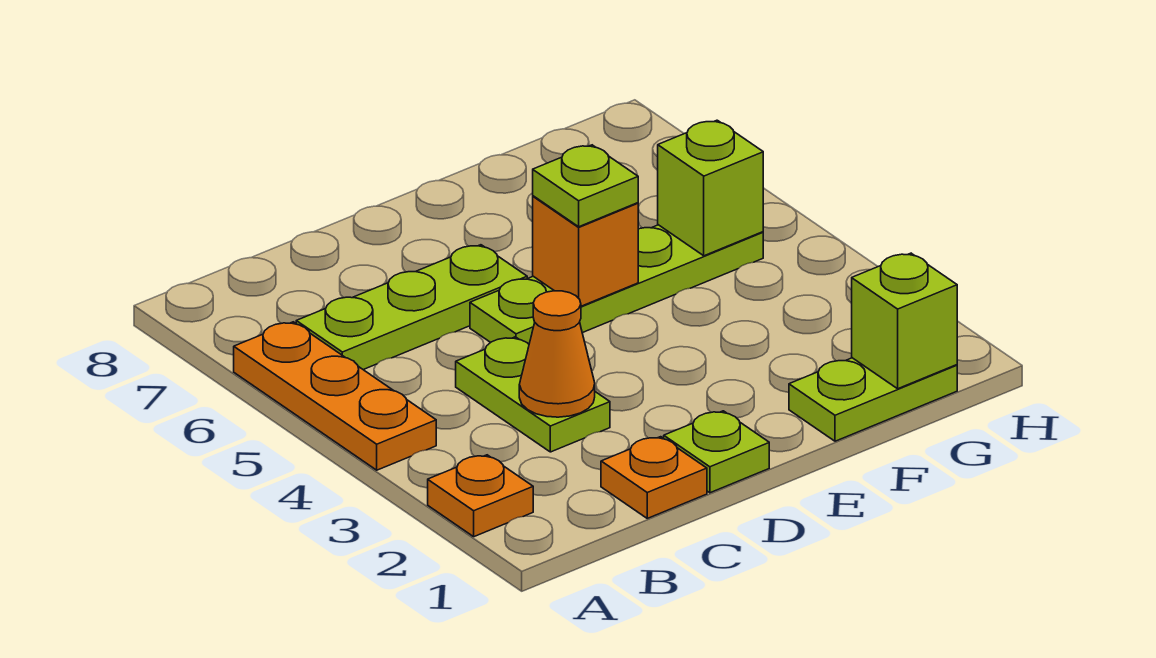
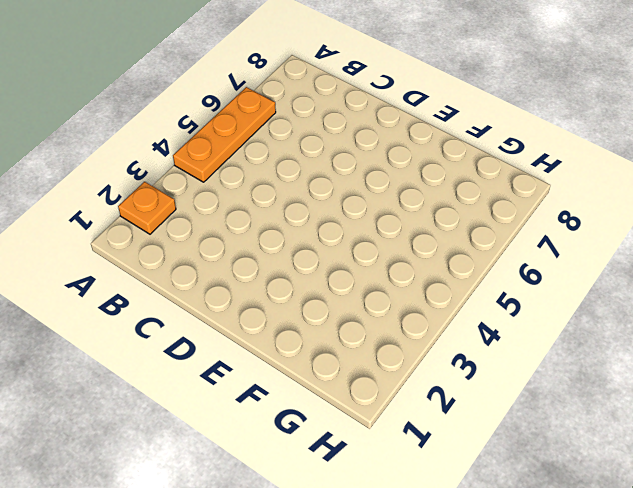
none -> lime 1x3 plate [296,245,527,370]
none -> orange 1x1 plate [601,437,707,518]
none -> lime 1x2 plate [456,337,610,452]

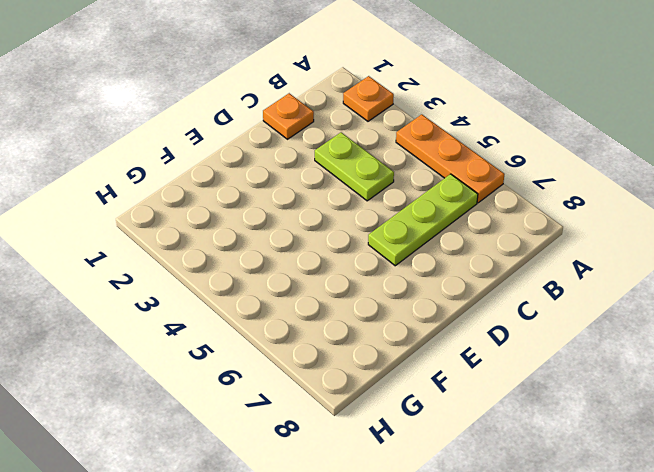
none -> lime 1x1 plate [664,411,769,493]
none -> lime 1x4 plate [470,225,763,344]
none -> lime 1x2 plate [789,358,957,441]

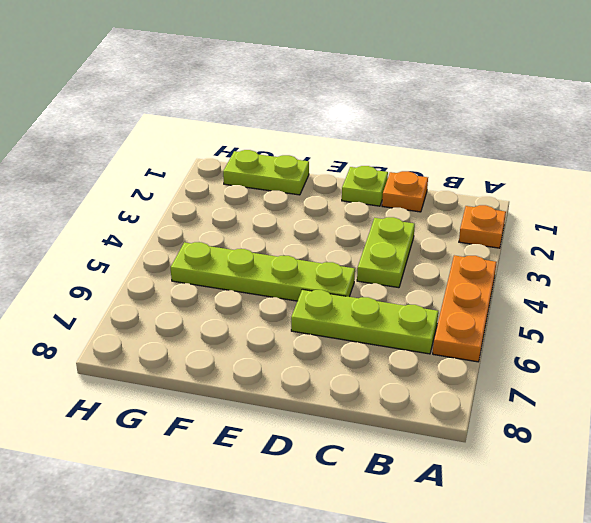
none -> orange 1x1 cone [519,291,595,417]
none -> orange 1x1 brick [533,196,638,306]
none -> lime 1x1 brick [852,253,957,389]

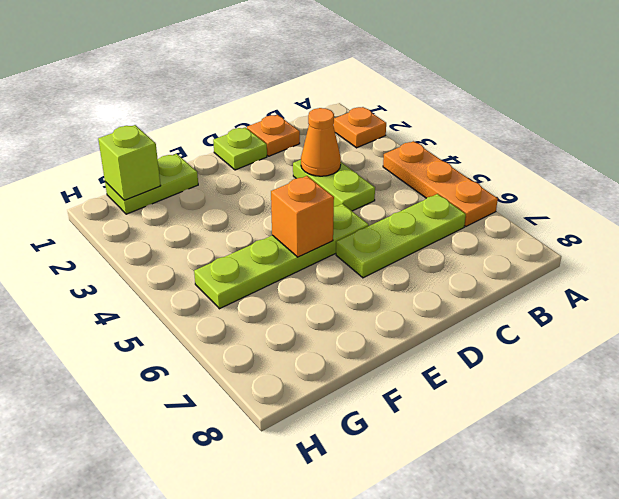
none -> lime 1x1 brick [658,120,763,256]
none -> lime 1x1 plate [533,145,638,227]

